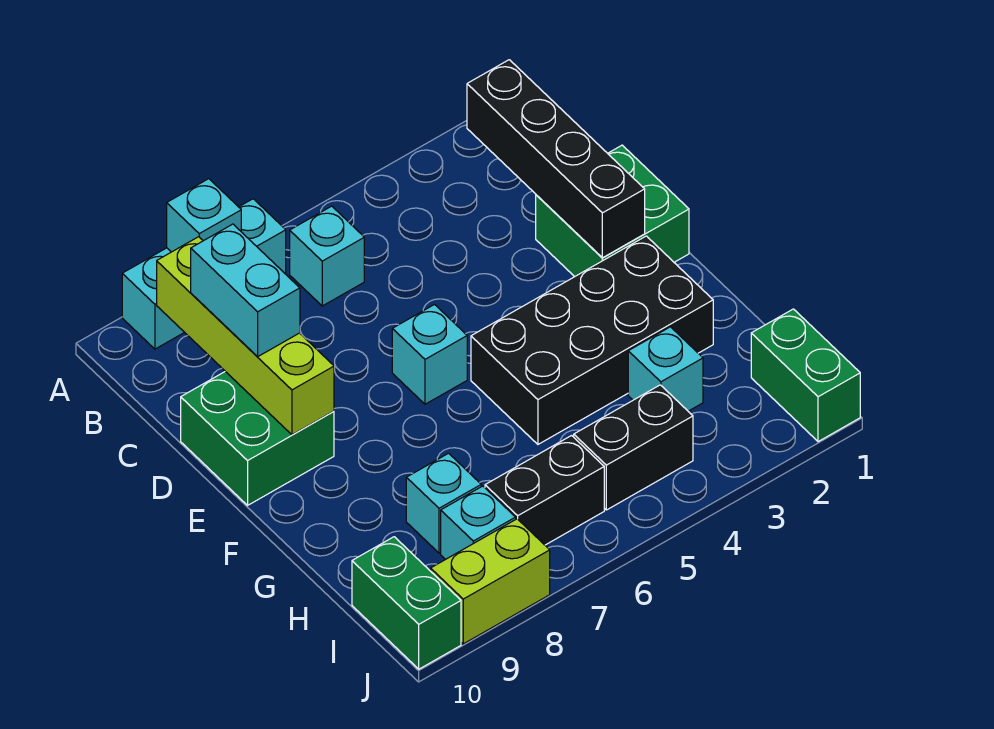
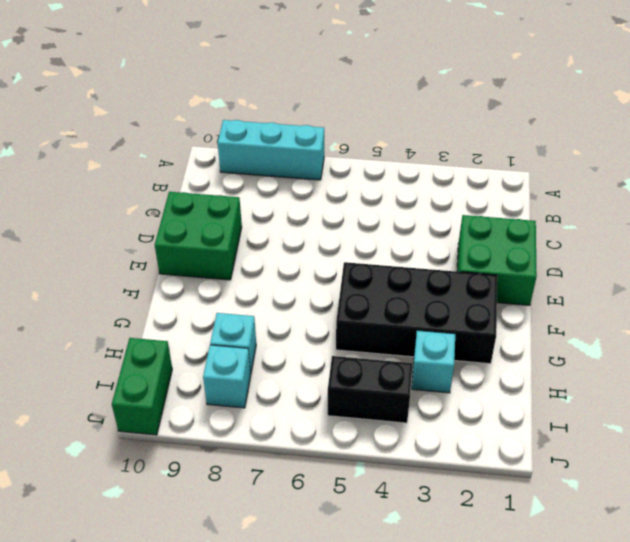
none -> cyan 1x1 brick [290,206,364,306]
none -> cyan 1x1 brick [392,305,467,404]
none -> green 1x2 brick [751,309,860,442]

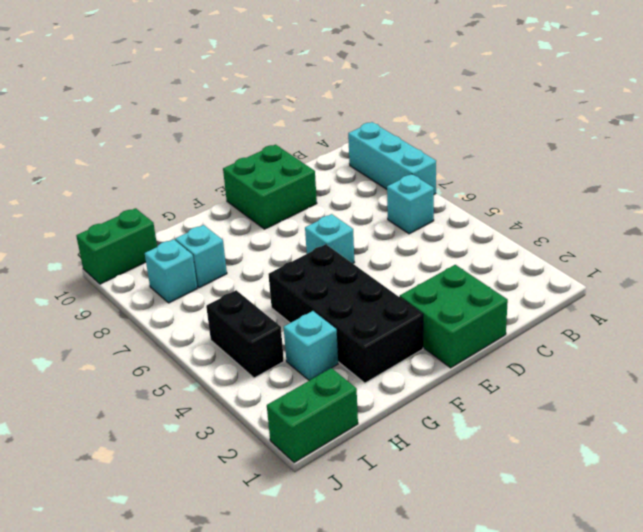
none -> black 1x2 brick [485,436,604,545]
none -> lime 1x2 brick [431,519,550,644]
none -> cyan 1x1 brick [167,179,241,252]

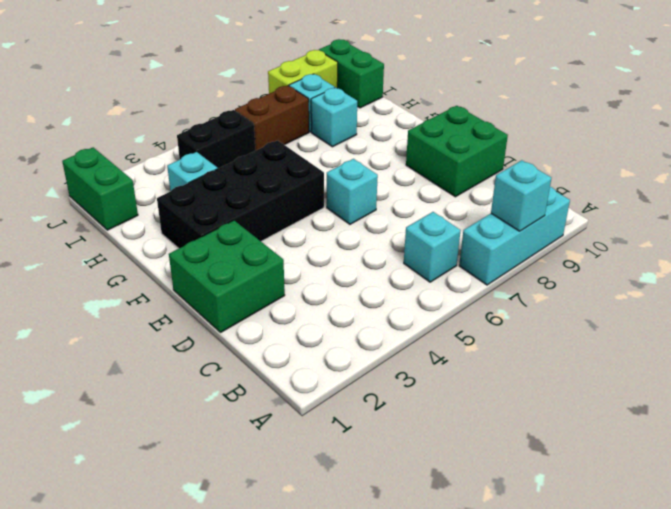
brown 1x2 brick [235,86,309,151] -> black 1x2 brick [485,436,604,545]
none -> black 1x4 brick [467,60,645,258]
none -> lime 1x4 brick [157,237,334,435]
none -> cyan 1x2 brick [191,224,300,356]

